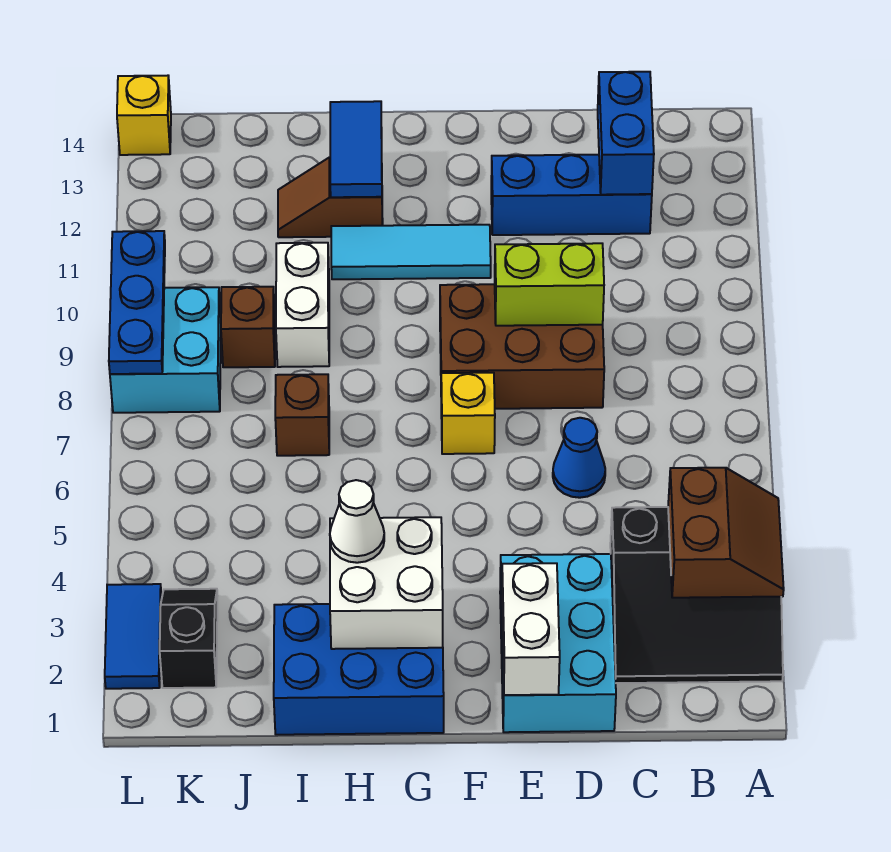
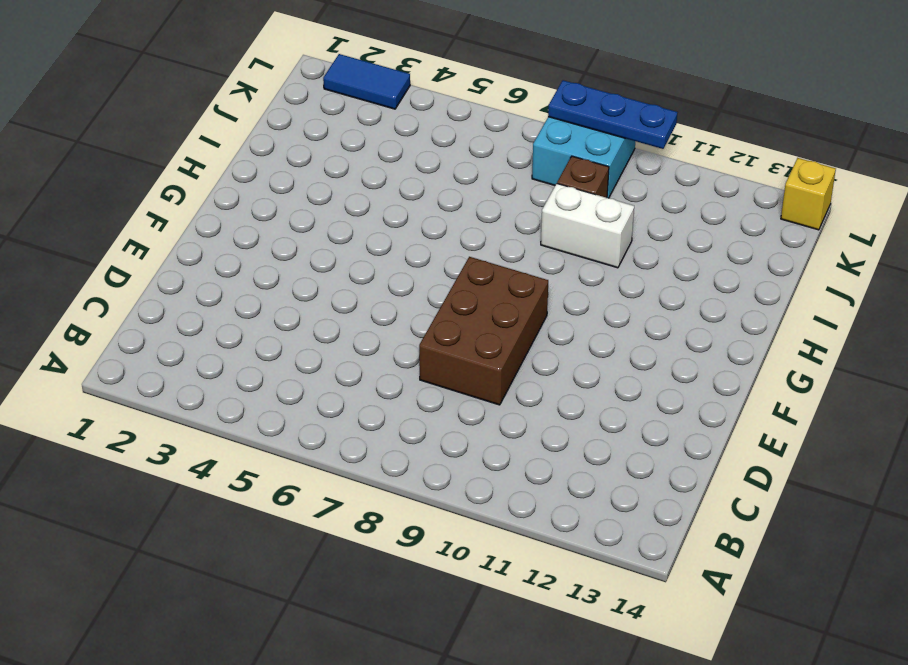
none -> black 3x3 slope [610,507,783,683]
none -> blue 1x3 brick [491,155,652,235]
none -> cyan 2x3 brick [500,554,616,732]

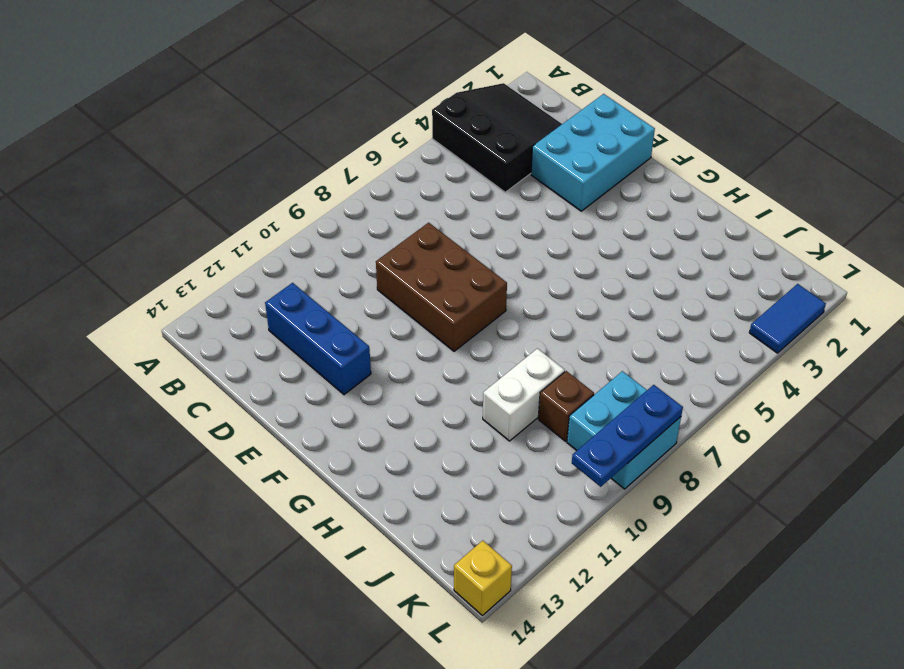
none -> blue 1x1 cone [553,418,605,498]
none -> yellow 1x1 brick [441,373,495,454]
none -> cyan 1x3 tile [331,225,491,279]

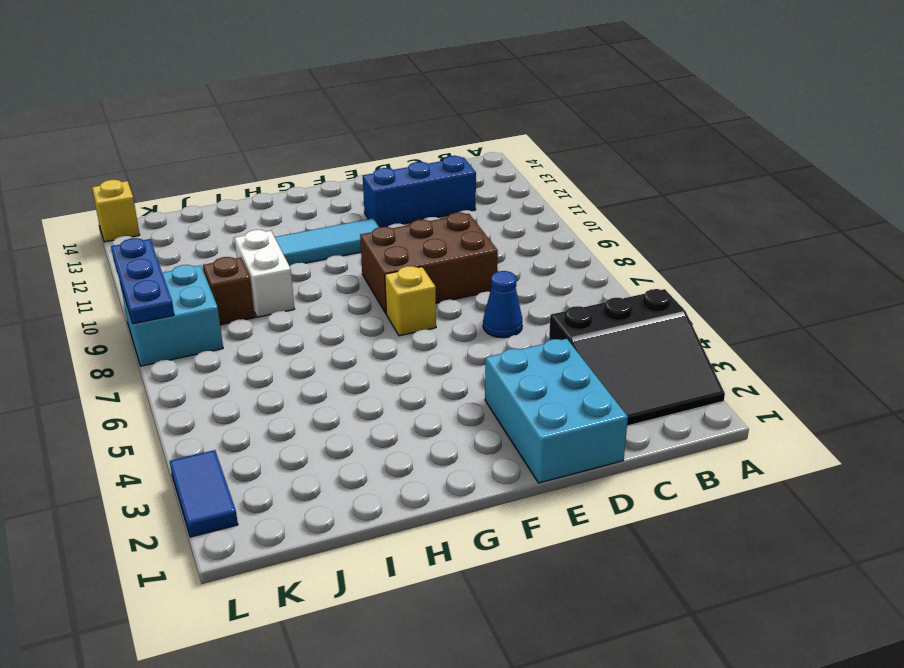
none -> blue 2x3 brick [274,604,444,735]
none -> brown 1x2 slope [278,157,383,237]
none -> brown 1x1 brick [275,374,329,456]

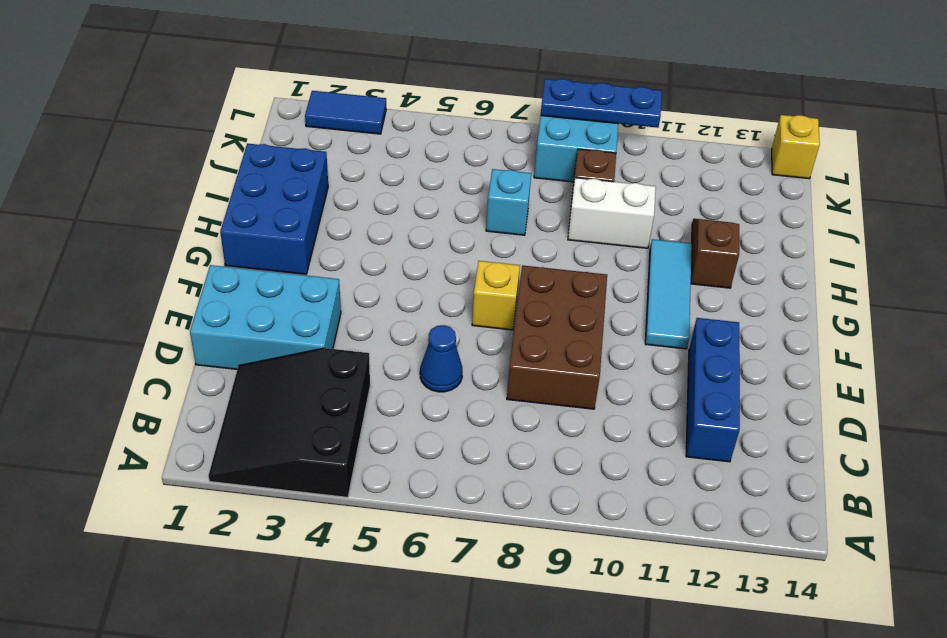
cyan 1x1 brick [486,169,531,235] -> brown 1x1 brick [275,374,329,456]
none -> black 1x2 slope [160,589,217,688]
none -> brown 2x2 slope [668,468,784,598]
none -> blue 1x2 brick [598,72,654,195]

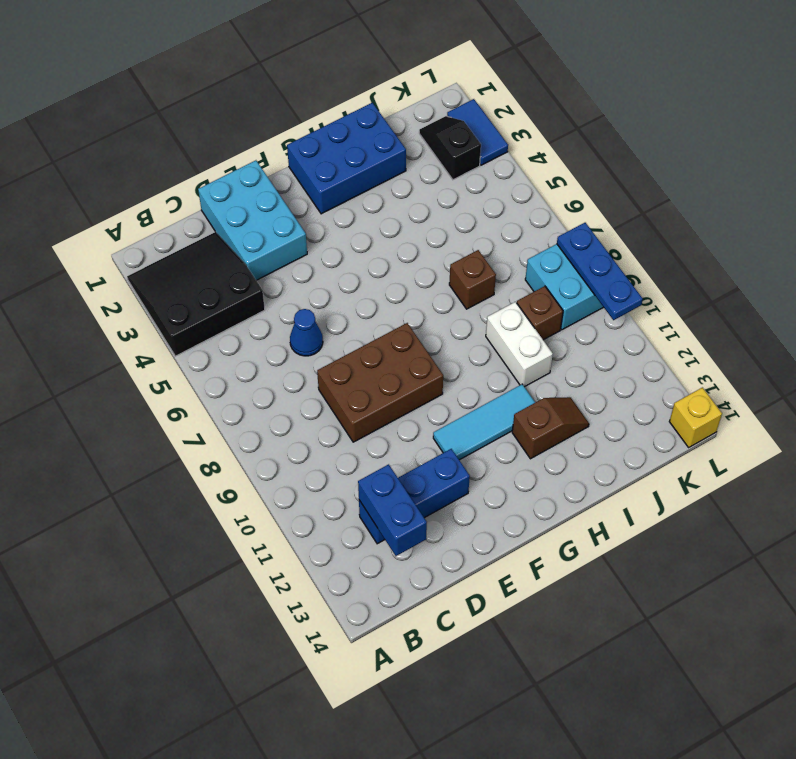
black 1x2 slope [419,116,481,180] -> black 1x2 slope turned to [160,589,217,688]
none -> yellow 1x1 brick [441,373,495,454]
none -> brown 2x2 slope [668,468,784,598]
none -> lime 1x2 brick [495,243,604,326]

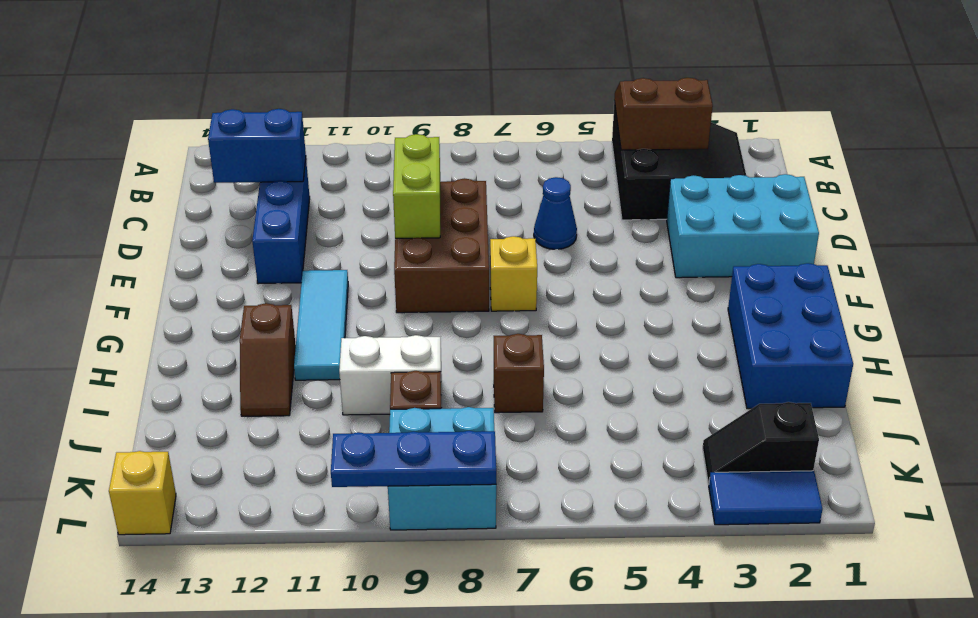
none -> white 1x2 brick [502,563,560,695]
none -> white 2x2 brick [330,517,443,649]
none -> blue 1x2 tile [330,101,382,197]

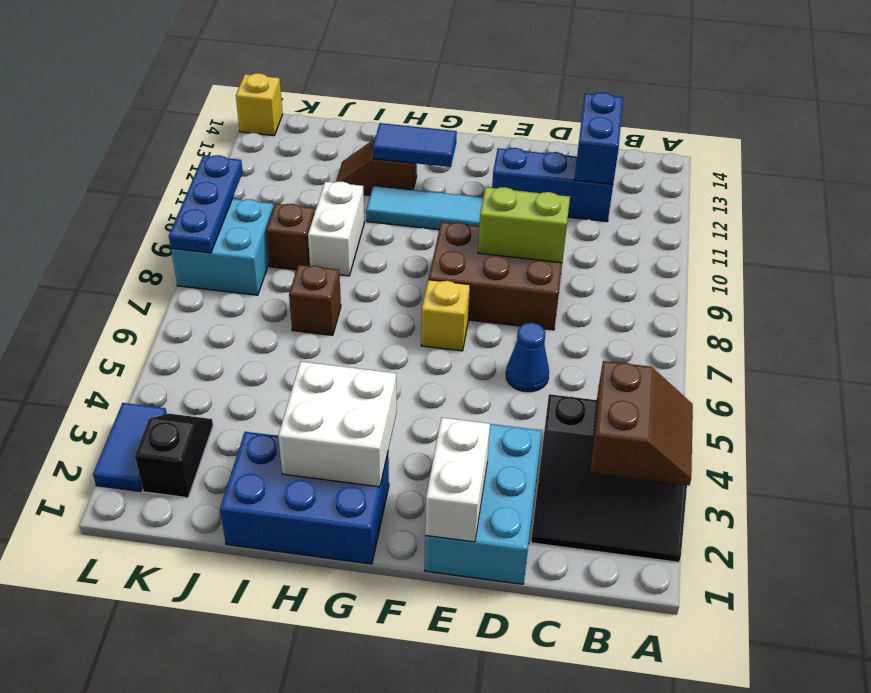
blue 1x2 tile [373,123,457,167] -> blue 1x2 tile turned to [330,101,382,197]
none -> white 1x1 cone [330,480,384,563]

